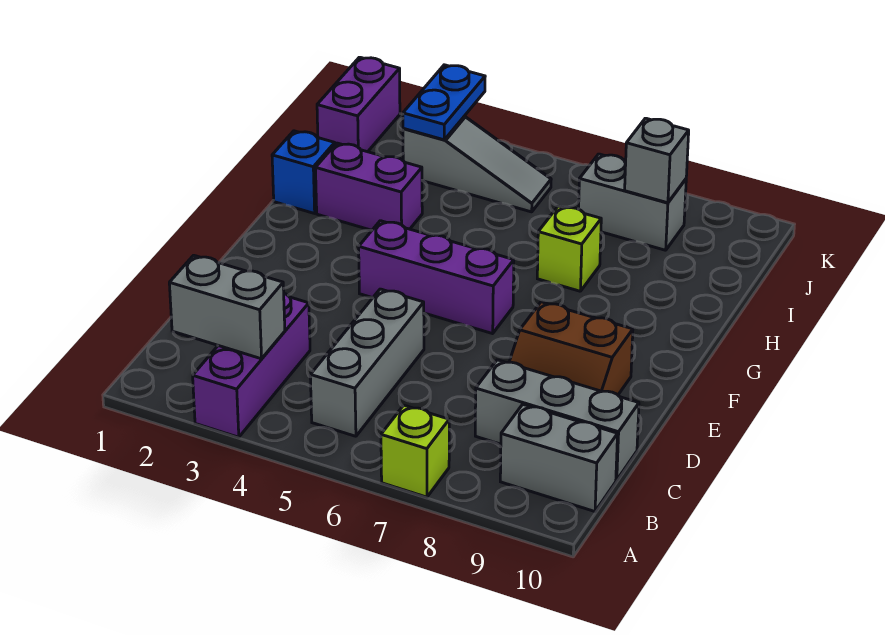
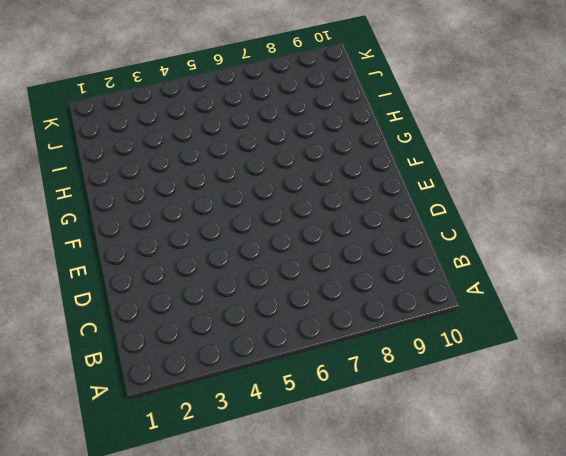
none -> purple 1x3 brick [193,294,310,437]
none -> lime 1x1 brick [381,405,449,497]
none -> grey 1x3 brick [310,289,424,436]

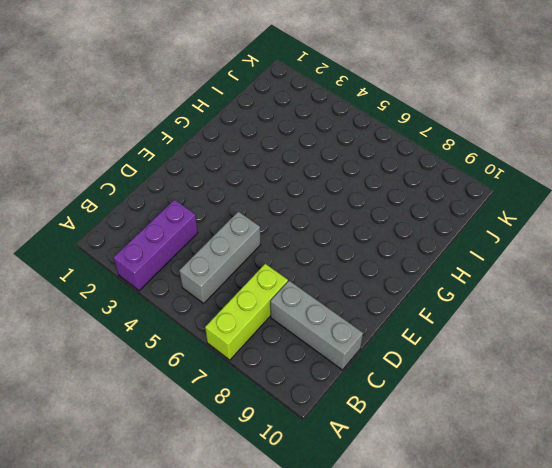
lime 1x3 brick [205,264,288,360] -> lime 1x1 brick [381,405,449,497]
none -> grey 1x2 brick [500,404,618,511]
none -> brown 2x2 slope [509,302,633,395]
none -> purple 1x3 brick [359,221,514,334]

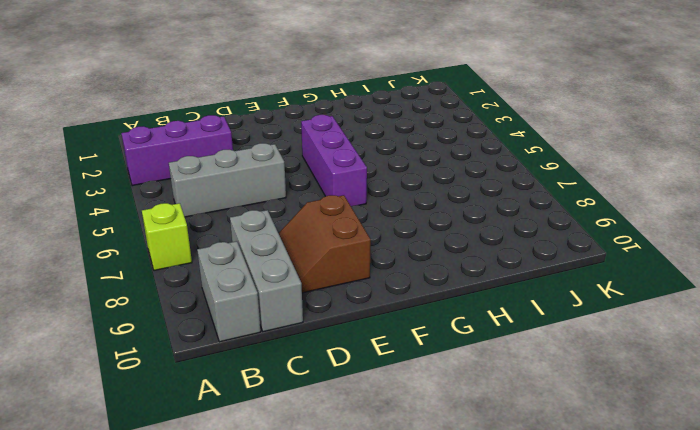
none -> blue 1x1 brick [272,131,335,213]
none -> purple 1x2 brick [316,143,422,230]
none -> lime 1x1 brick [537,206,601,291]

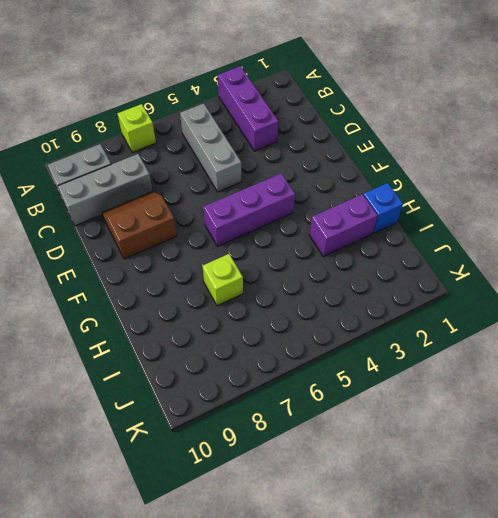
none -> purple 1x2 brick [317,57,400,152]
none -> grey 1x3 slope [403,117,551,212]
none -> grey 1x2 brick [579,154,686,250]

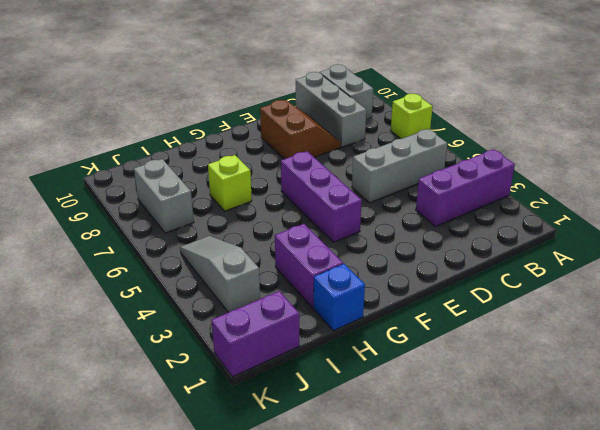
none -> grey 1x2 brick [169,255,285,359]
none -> blue 1x2 plate [403,65,485,140]
none -> grey 1x1 brick [625,118,689,203]

